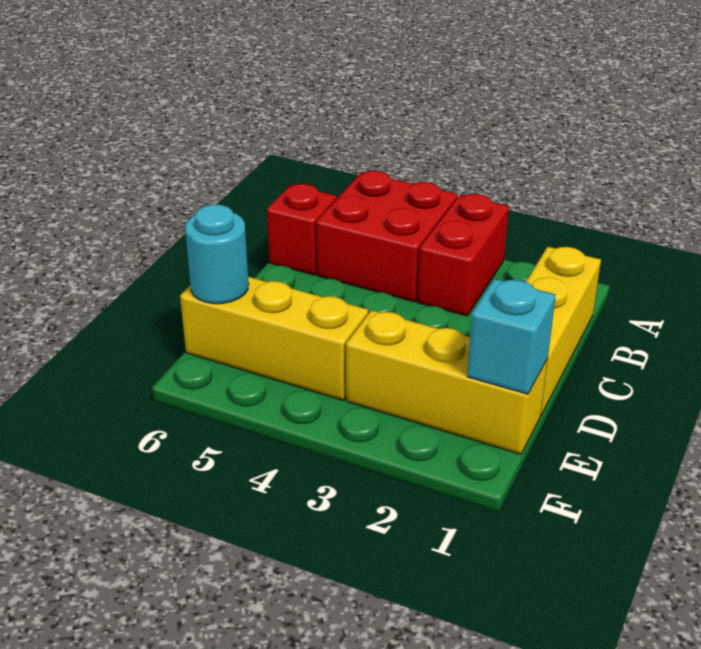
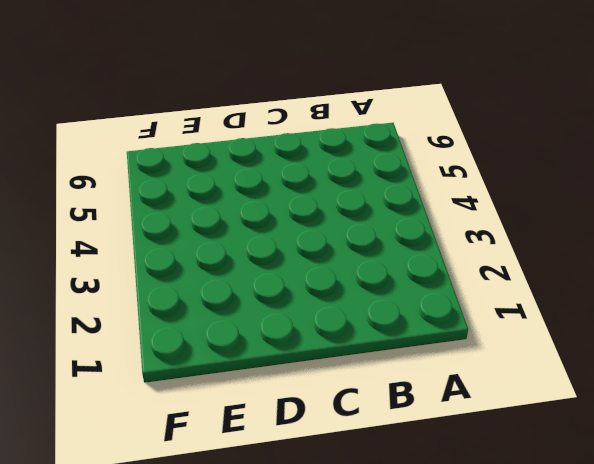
none -> red 1x2 brick [418,194,509,316]
none -> red 2x2 brick [316,171,458,302]

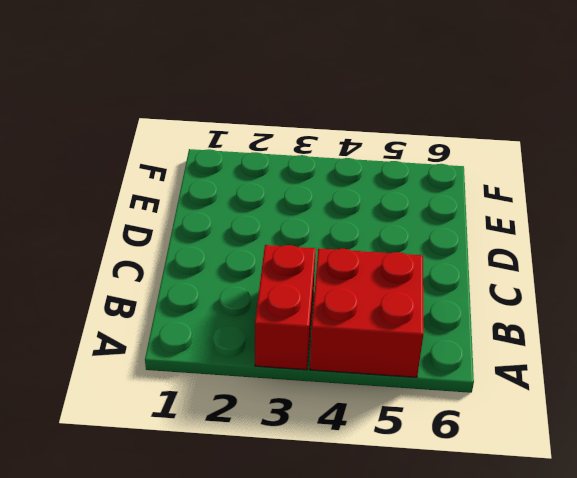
none -> yellow 1x3 brick [526,247,601,415]
none -> red 1x1 brick [267,184,337,275]

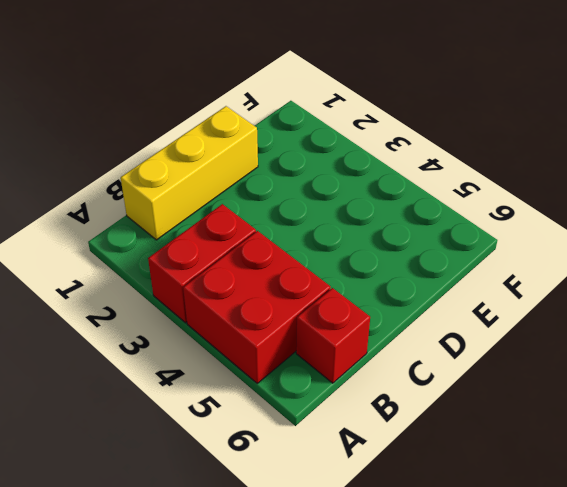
none -> yellow 1x3 brick [346,310,548,454]
none -> yellow 1x3 brick [180,277,368,400]

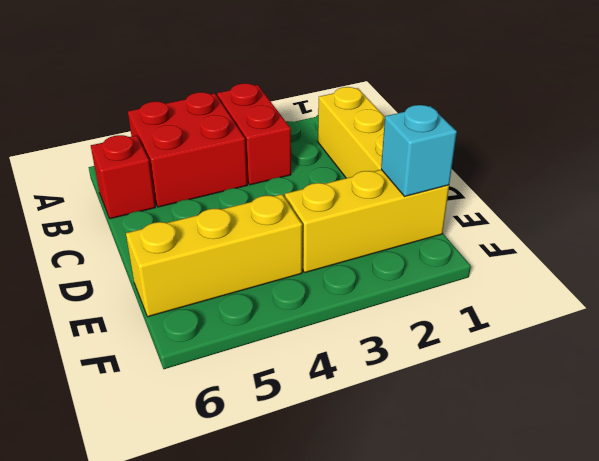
none -> cyan 1x1 round brick [185,204,249,304]

